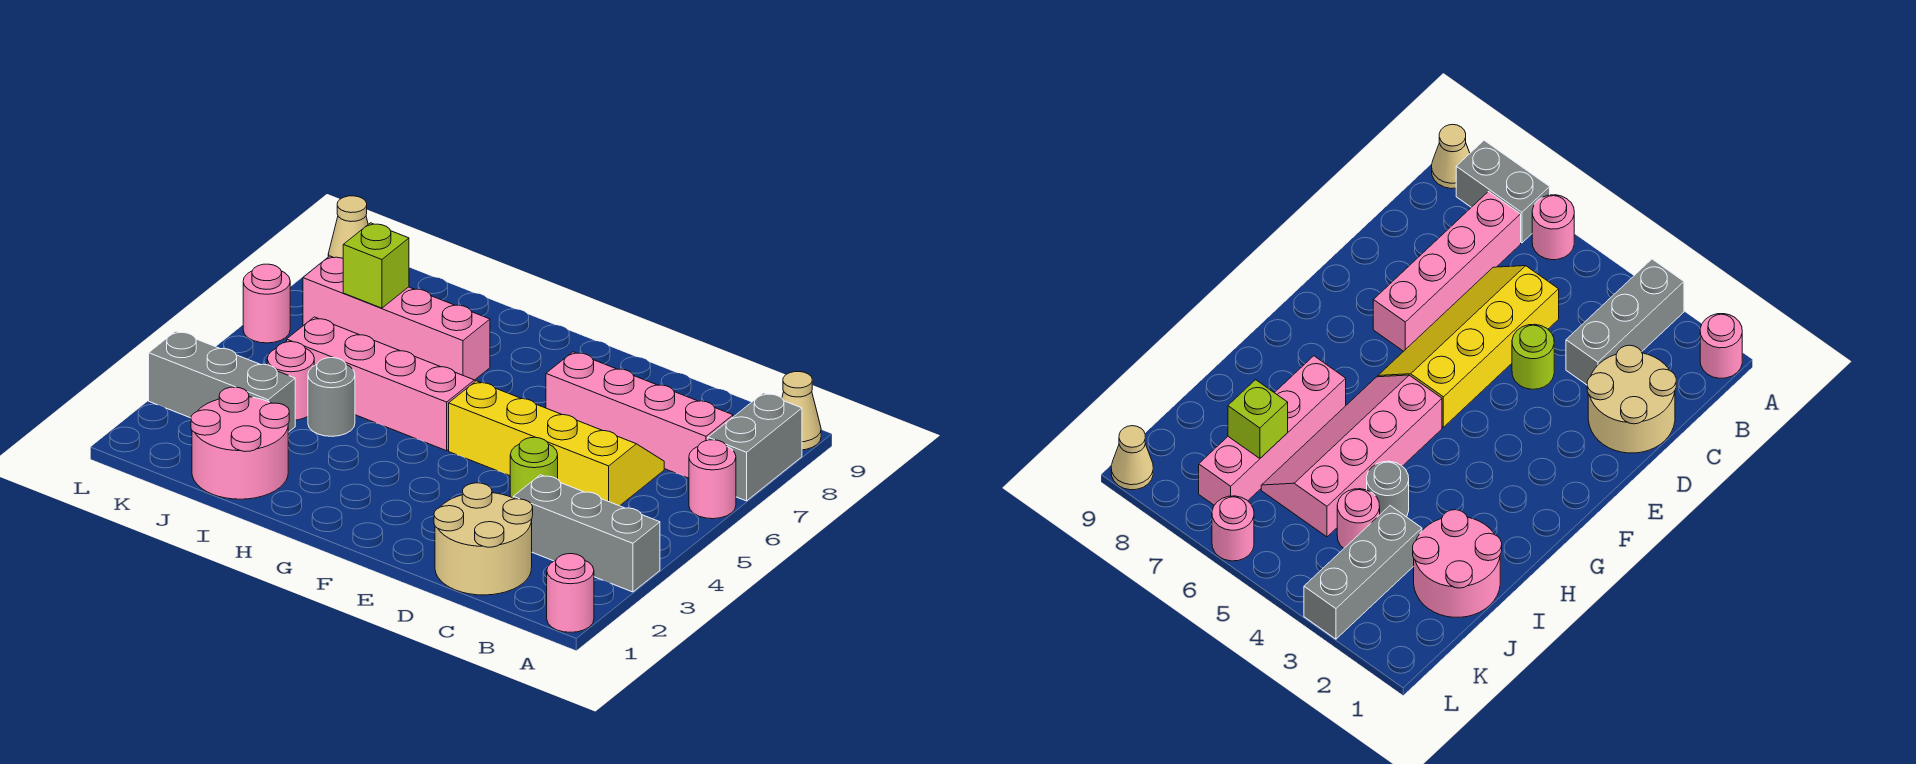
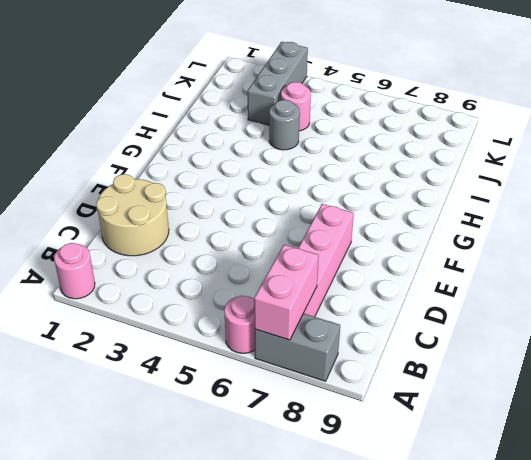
pink 1x2 brick [254,245,319,340] -> none
none -> grey 1x3 brick [513,475,660,592]
none -> tan 1x1 cone [782,372,821,450]
none -> yellow 2x4 slope [449,381,664,506]

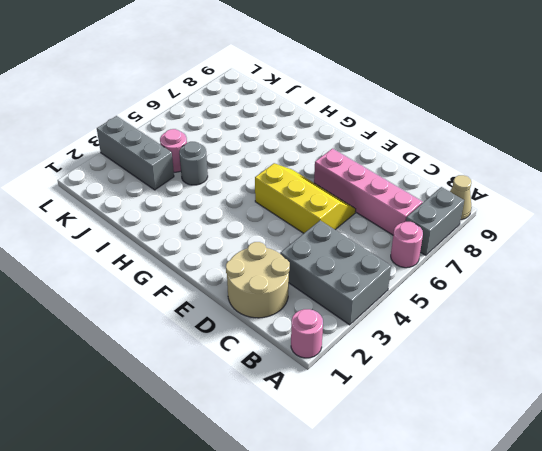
grey 2x3 brick [280,220,391,325] -> grey 1x3 brick [513,475,660,592]
yellow 2x3 slope [255,163,356,233] -> yellow 2x4 slope [449,381,664,506]
none -> lime 1x1 round brick [510,437,558,498]
none -> pink 2x4 slope [287,317,475,451]
none -> pink 1x4 brick [303,256,490,380]

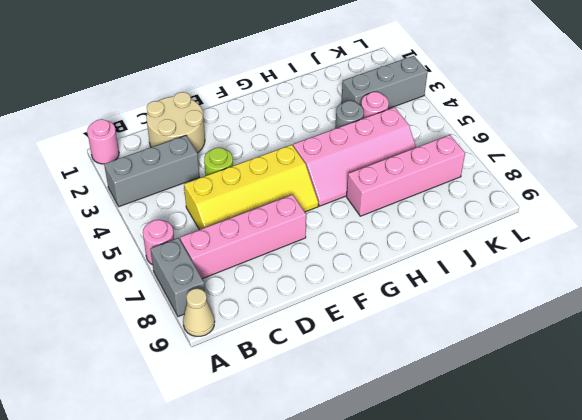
none -> pink 2x2 round brick [191,387,289,499]
none -> pink 1x1 round brick [243,264,290,343]
none -> tan 1x1 cone [328,196,368,258]

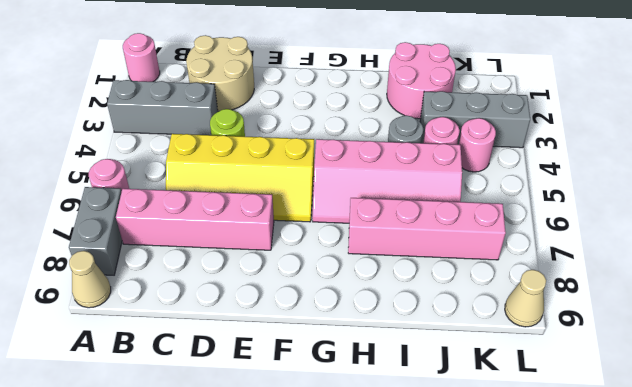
pink 1x1 round brick [459,118,496,172] -> pink 1x1 round brick moved to [243,264,290,343]
none -> lime 1x1 brick [343,223,409,308]

